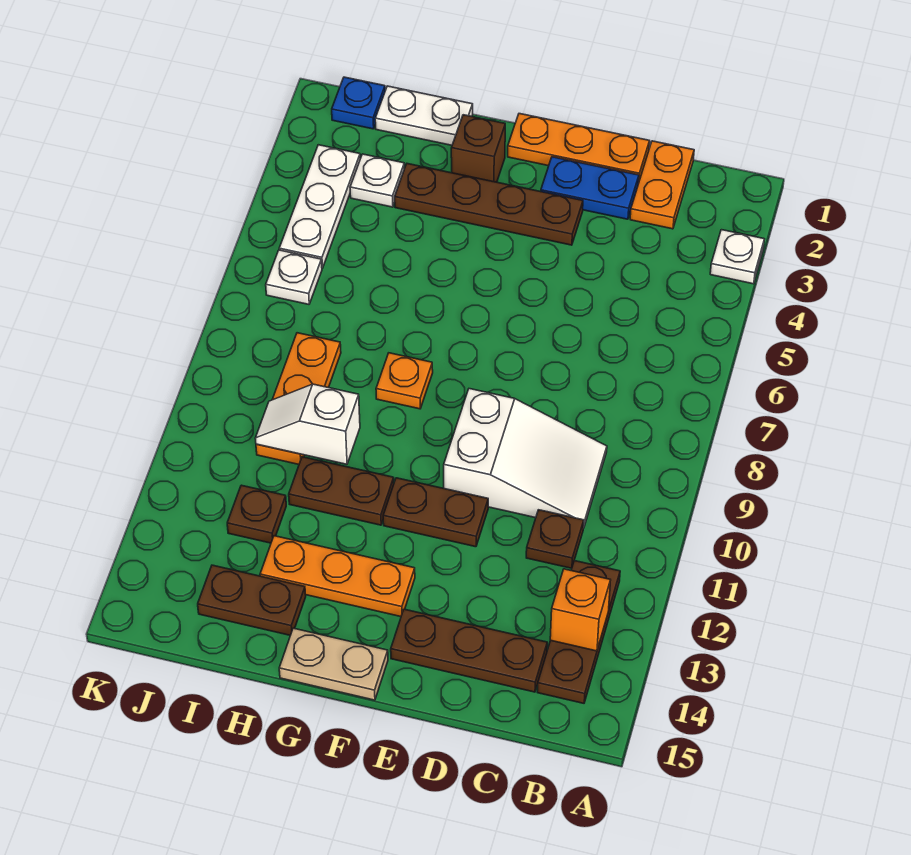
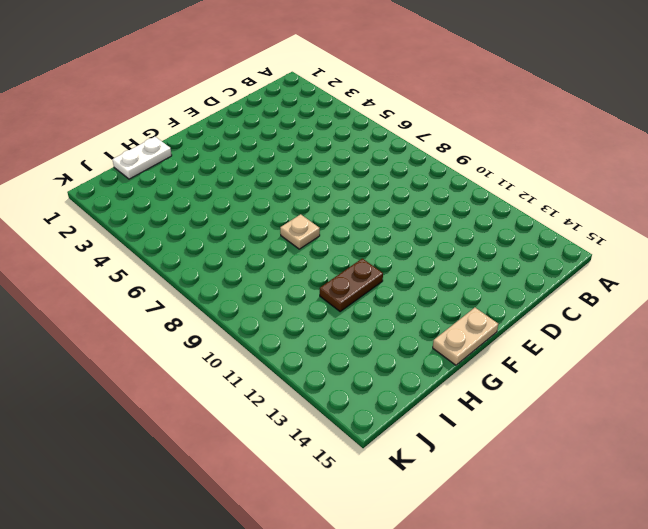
tan 1x1 plate [280,214,320,249] -> orange 1x1 plate [376,353,433,409]
none -> white 1x1 plate [710,230,764,284]
none -> brown 1x3 plate [537,561,620,703]
none -> orange 1x2 plate [630,141,694,229]

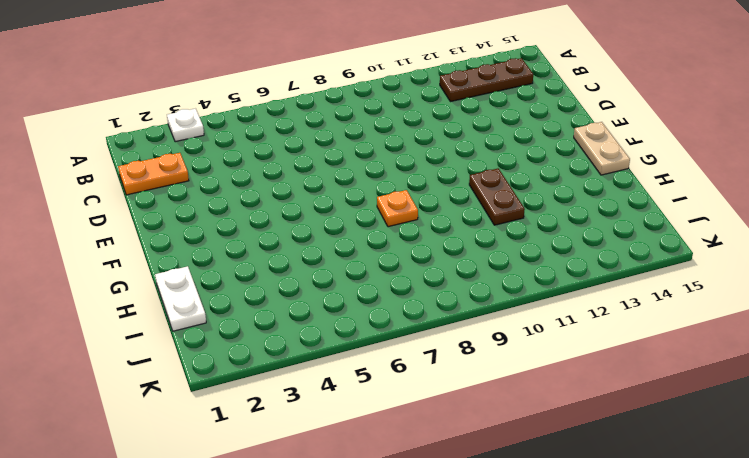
none -> white 2x3 slope [444,389,607,528]
none -> brown 1x1 plate [526,510,584,568]
none -> brown 1x3 plate [391,609,547,692]

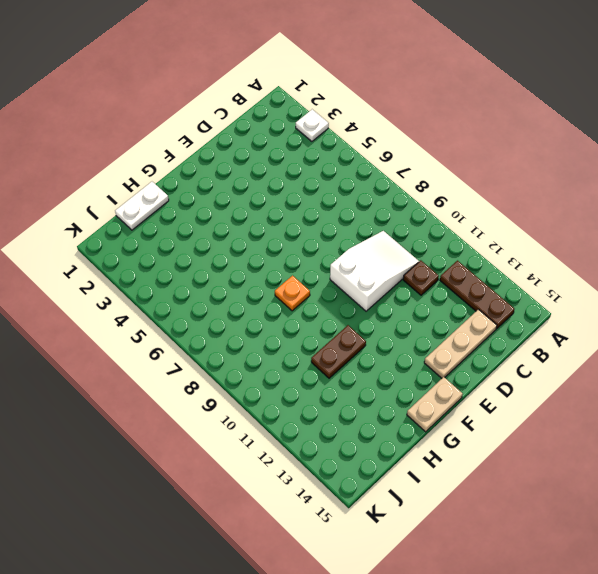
tan 1x3 plate [424,309,497,378] -> brown 1x3 plate [391,609,547,692]
none -> orange 1x2 plate [630,141,694,229]
none -> orange 1x3 plate [508,114,650,184]
none -> blue 1x2 plate [541,157,639,219]

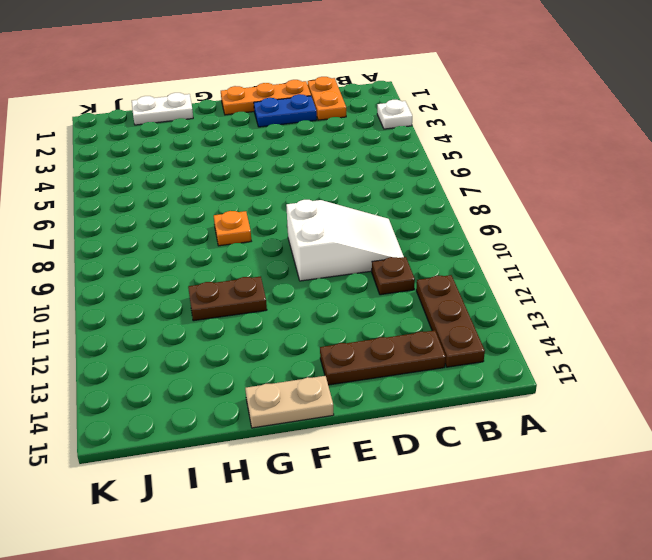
none -> brown 1x4 plate [395,164,583,245]
none -> brown 1x2 plate [383,478,488,547]
none -> orange 1x3 plate [260,536,415,617]

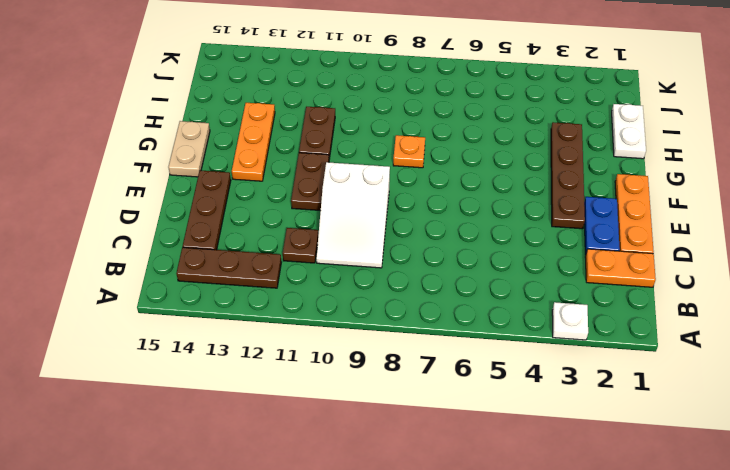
none -> brown 1x1 brick [451,115,505,182]
none -> brown 1x2 plate [198,565,306,635]
none -> white 1x1 plate [350,154,404,207]

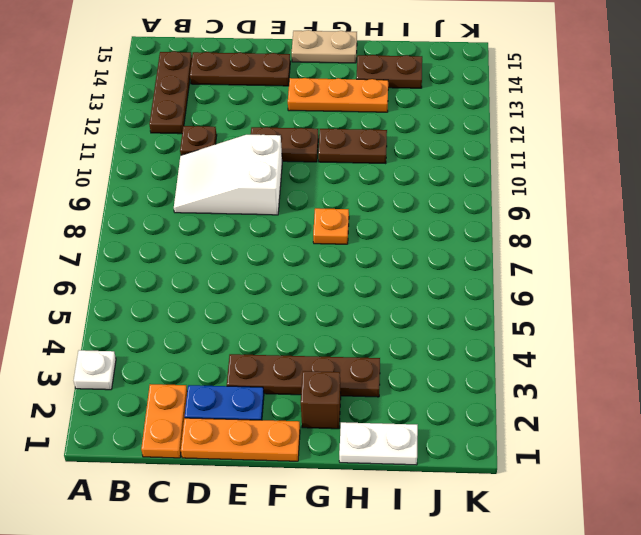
none -> white 1x1 plate [350,154,404,207]
none -> orange 1x3 plate [256,333,341,464]
none -> brown 1x1 plate [227,485,286,543]

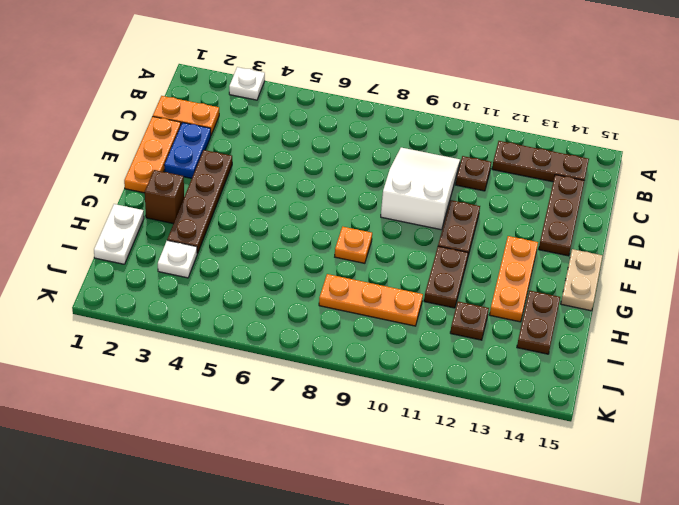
none -> blue 1x1 plate [332,77,385,129]
none -> white 1x3 plate [279,145,360,268]
none -> white 1x1 plate [266,250,322,304]

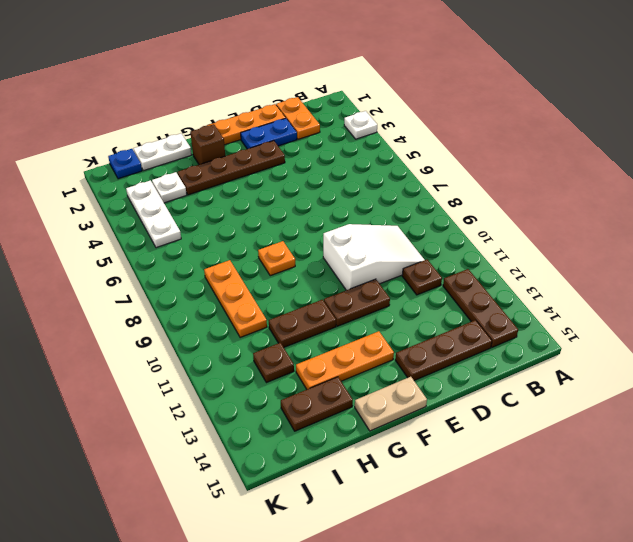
none -> white 1x1 plate [266,250,322,304]
none -> orange 1x1 brick [550,569,610,651]
none -> white 1x2 slope [255,384,360,464]

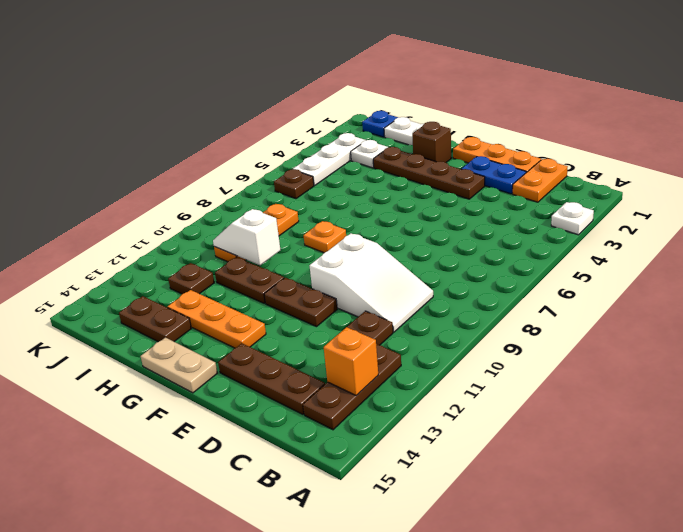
brown 1x1 plate [274,169,314,199] -> white 1x1 plate [266,250,322,304]

